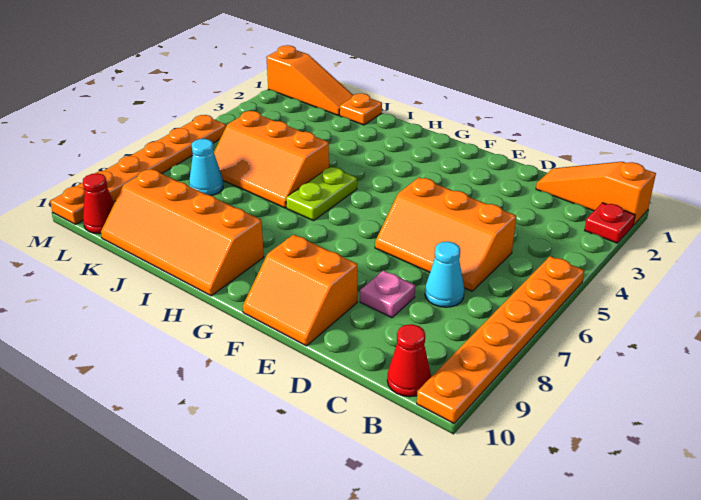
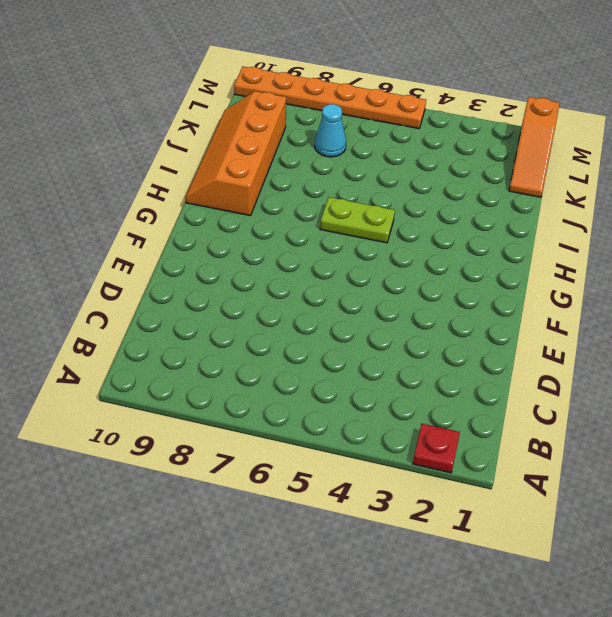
none -> orange 1x3 slope [536,162,656,226]
none -> orange 1x6 plate [417,256,584,423]
none -> red 1x1 cone [387,324,431,397]

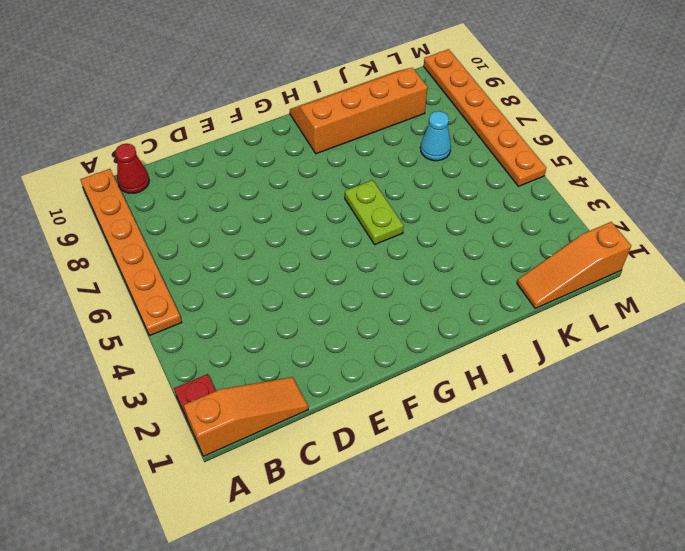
none -> orange 2x3 slope [375,178,516,291]
none -> cyan 1x1 cone [425,242,464,307]
none -> pink 1x1 plate [360,271,415,318]

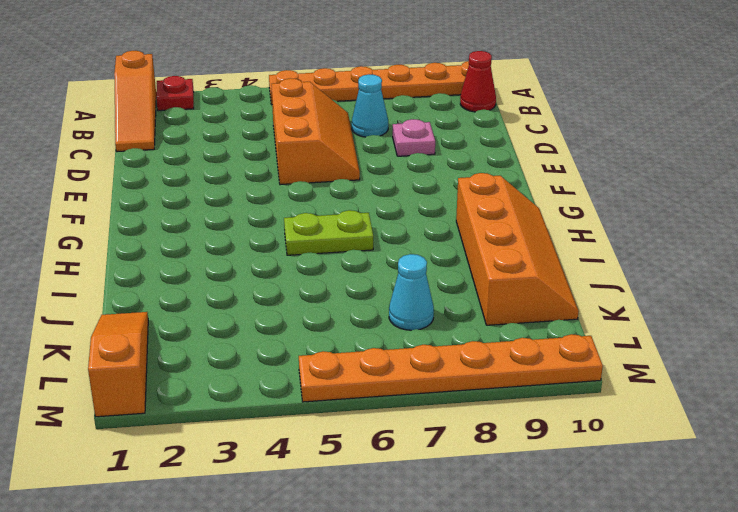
none -> orange 2x2 slope [243,235,358,346]
none -> orange 2x3 slope [214,111,329,208]
none -> orange 1x1 plate [340,93,382,125]

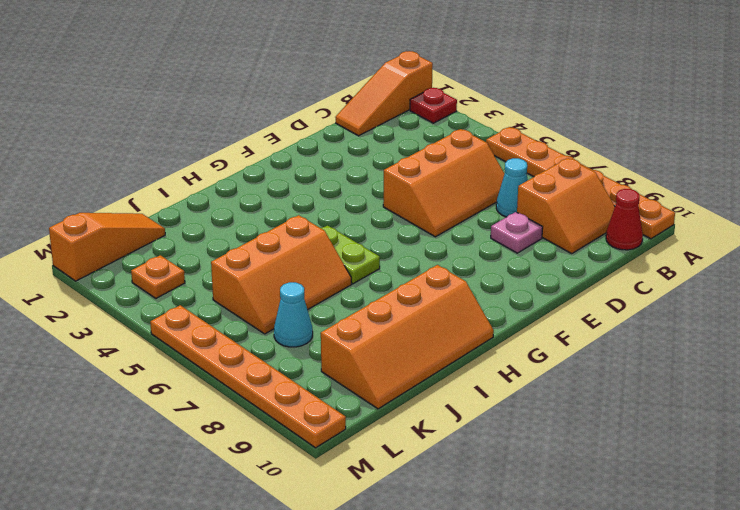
orange 2x2 slope [517,158,615,254] -> orange 2x2 slope moved to [243,235,358,346]
orange 1x1 plate [131,255,185,298] -> orange 1x1 plate moved to [340,93,382,125]
none -> red 1x1 cone [83,173,114,234]

